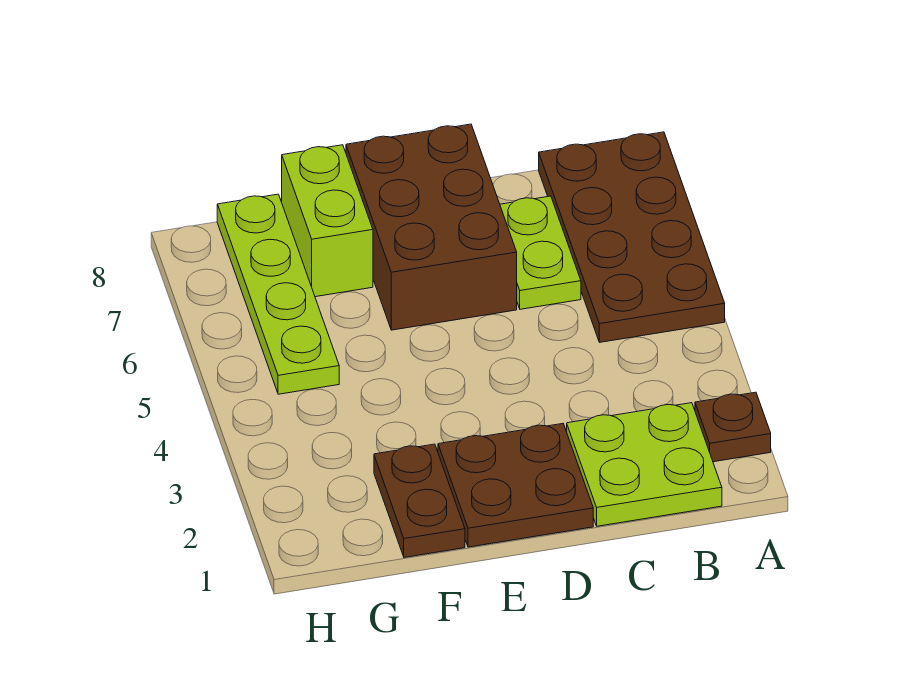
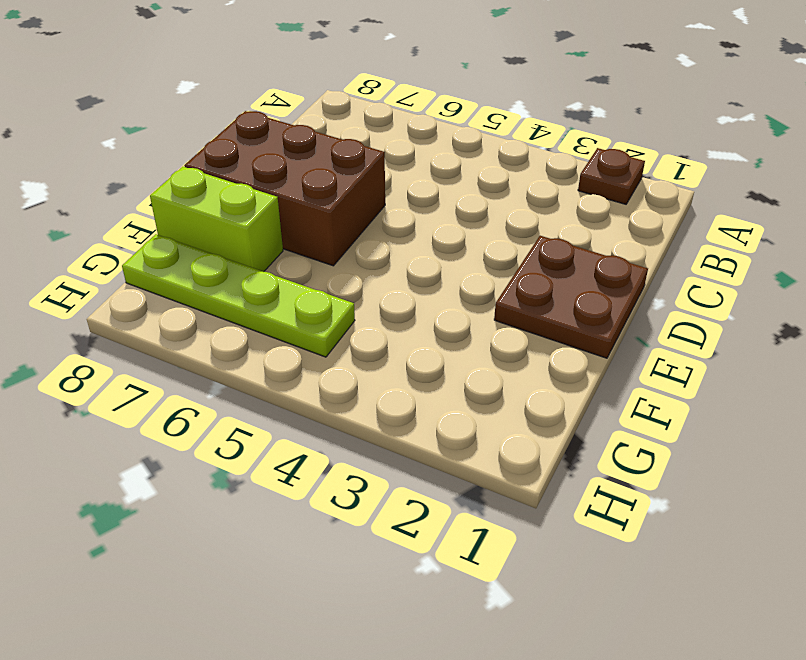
none -> brown 2x4 plate [539,132,725,342]
none -> lime 2x2 plate [567,403,722,526]

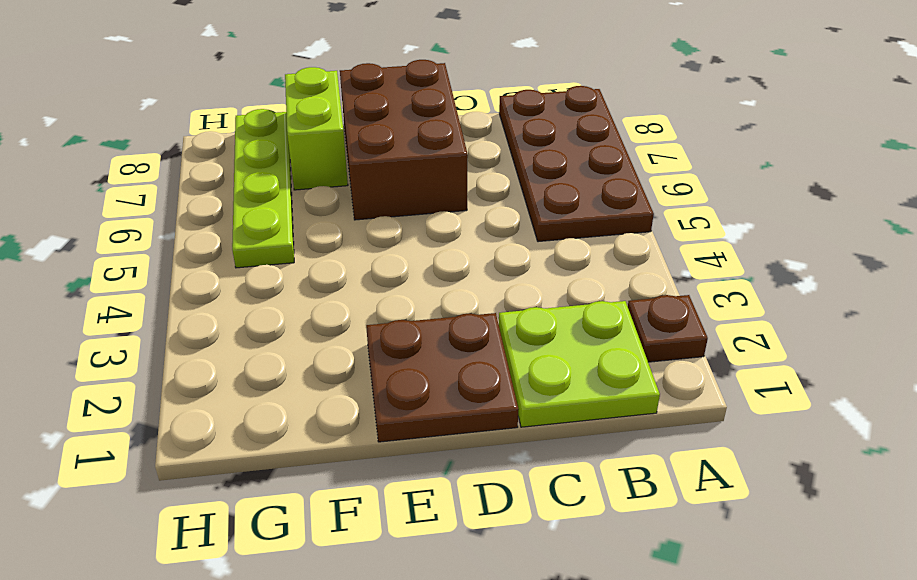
none -> lime 1x2 plate [500,196,581,309]
none -> brown 1x2 plate [374,444,465,557]

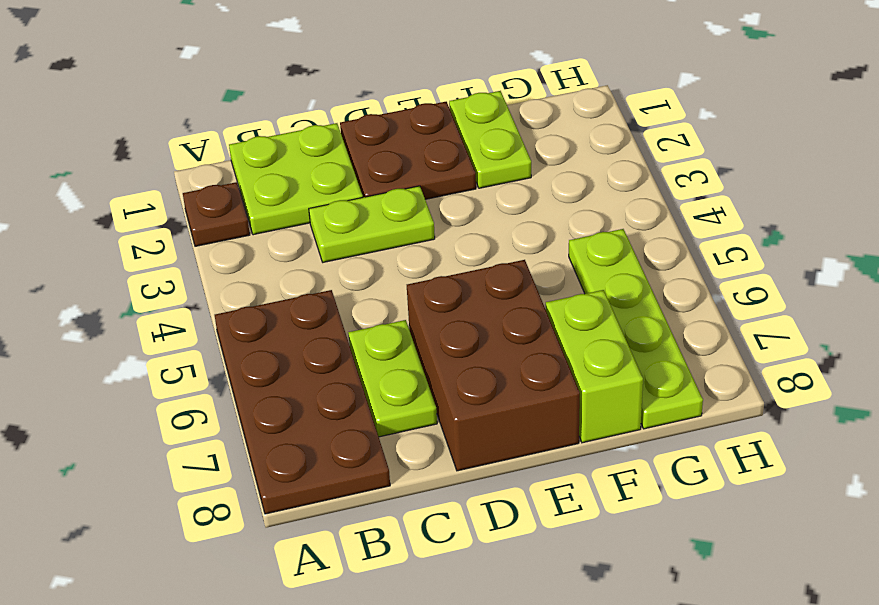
lime 1x2 plate [309,186,435,262] -> none
lime 1x2 plate [449,91,531,188] -> brown 1x2 plate [374,444,465,557]

